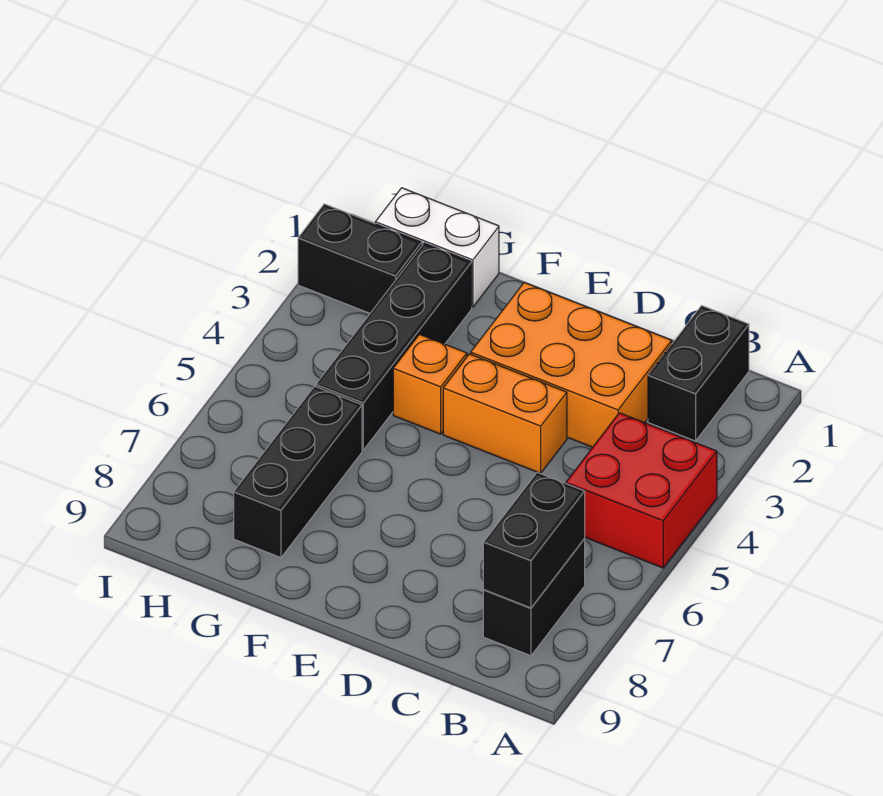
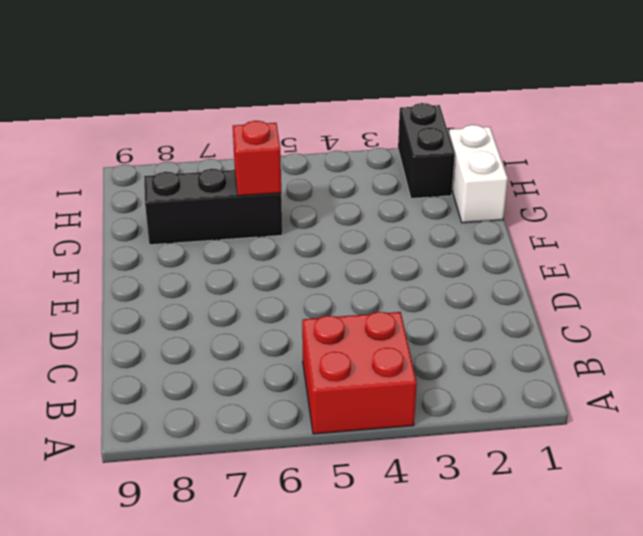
red 1x1 brick [233,121,281,196] -> none
none -> black 1x2 brick [648,306,749,441]
none -> black 1x2 brick [483,539,585,656]

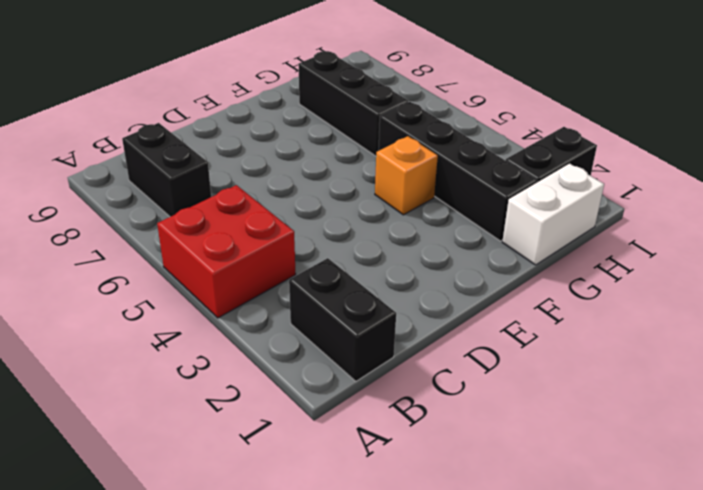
none -> orange 2x3 brick [471,282,672,447]
none -> orange 1x2 brick [443,354,567,473]

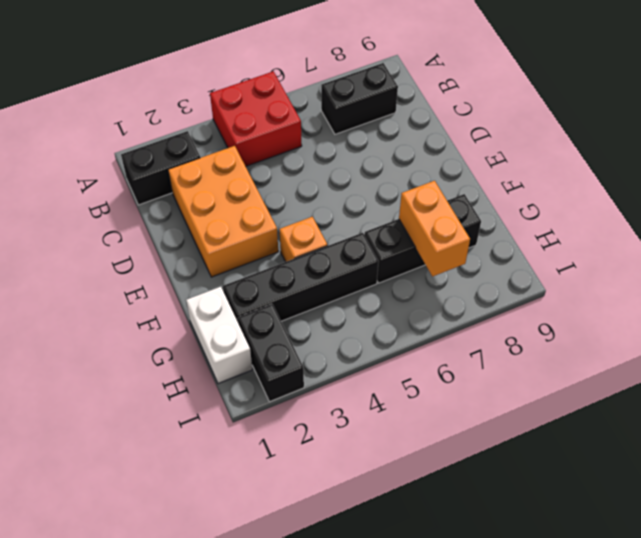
orange 1x2 brick [399,181,470,277] -> orange 1x2 brick moved to [443,354,567,473]
none -> black 1x2 brick [483,472,585,608]

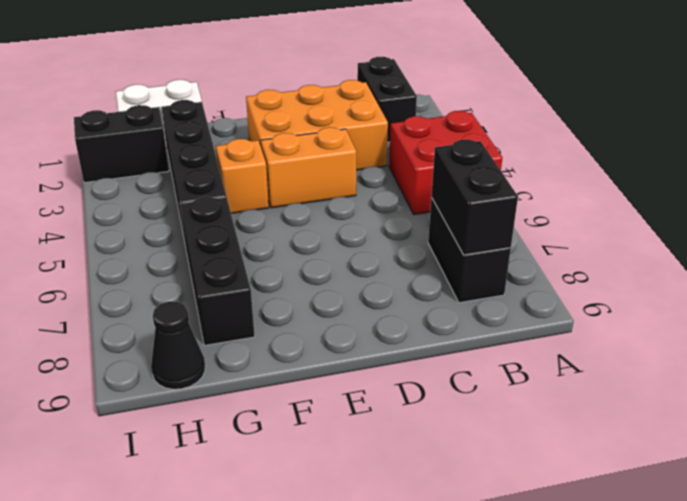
black 1x1 cone [151,301,205,389] -> none

